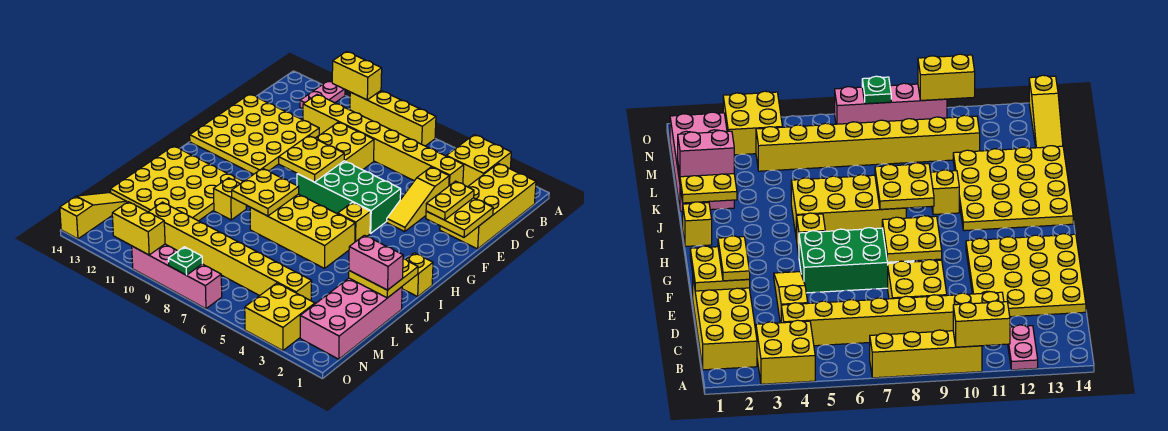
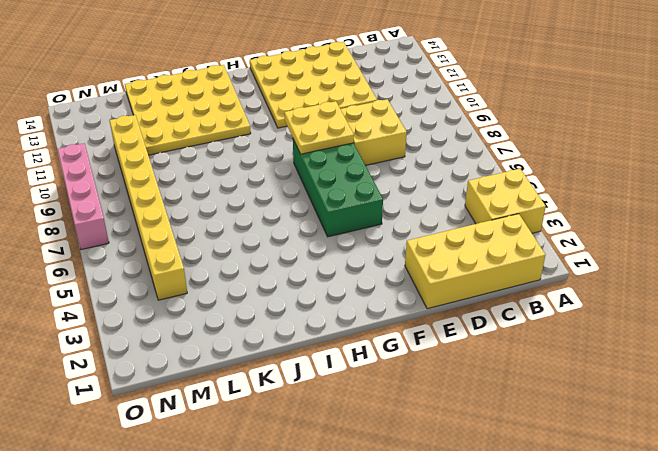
none -> yellow 1x4 brick [350,91,436,146]
none -> pink 1x2 plate [300,81,345,109]
none -> yellow 1x8 brick [303,94,464,186]

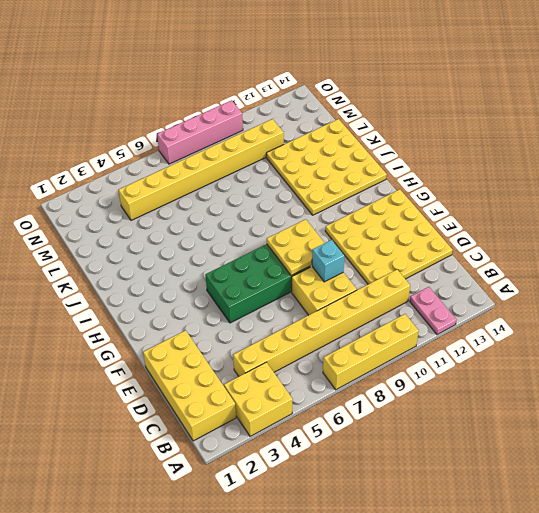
cyan 1x1 brick [312,240,345,282] -> none
none -> yellow 1x3 slope [387,167,449,232]
none -> yellow 1x1 brick [338,202,370,242]
none -> yellow 1x1 brick [402,253,433,297]

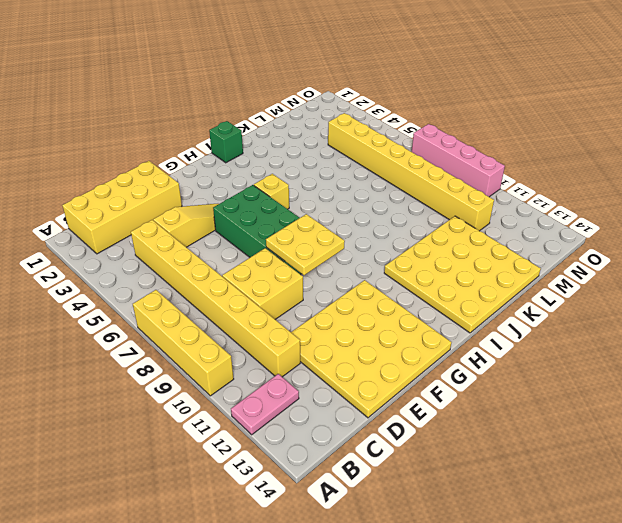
green 1x1 brick [209,121,243,163] -> yellow 1x1 brick [402,253,433,297]
none -> yellow 2x2 brick [447,135,511,187]
none -> yellow 2x4 brick [250,194,355,268]
none -> yellow 1x1 brick [214,178,246,220]

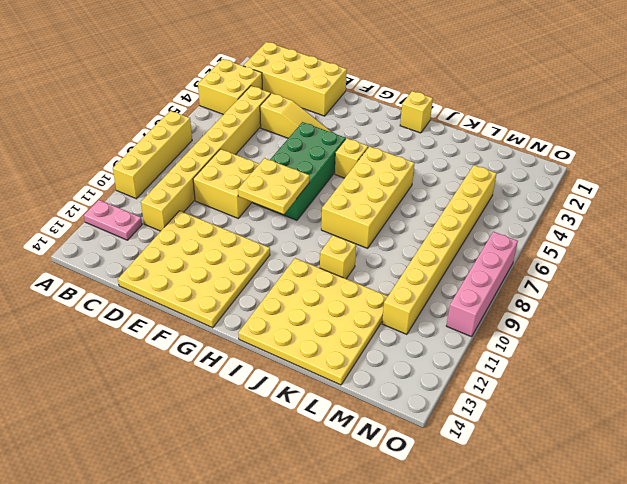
none -> pink 2x4 brick [300,278,402,359]
none -> yellow 1x3 slope [60,193,127,239]
none -> yellow 2x2 brick [245,283,315,351]

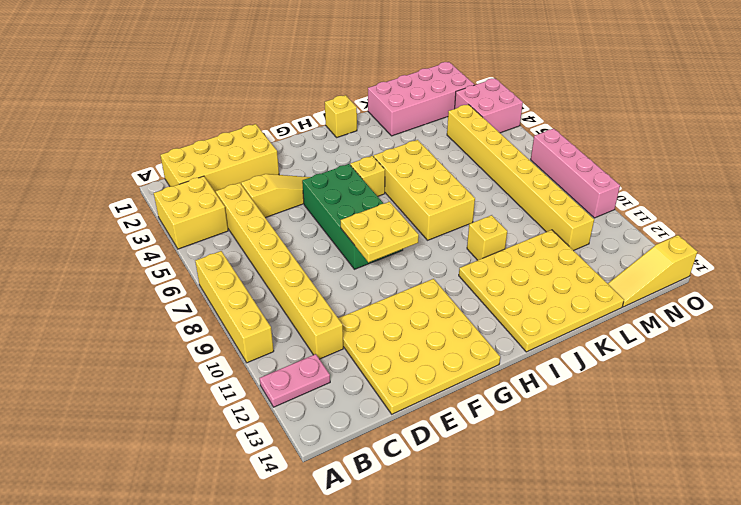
pink 2x2 brick [455,78,523,133] -> yellow 2x2 brick [245,283,315,351]
none -> yellow 2x2 brick [316,122,374,170]
none -> yellow 1x2 brick [332,52,382,100]
none -> yellow 2x2 plate [426,198,493,237]

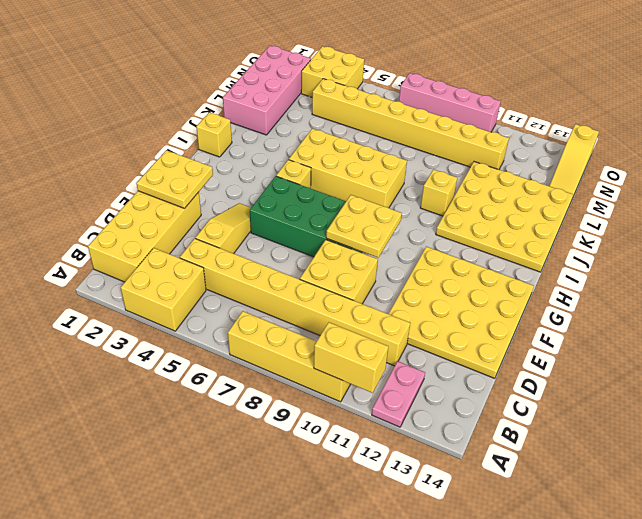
none -> yellow 2x2 plate [232,168,299,216]
none -> yellow 2x2 plate [349,259,418,298]
none -> green 1x1 plate [168,247,202,275]

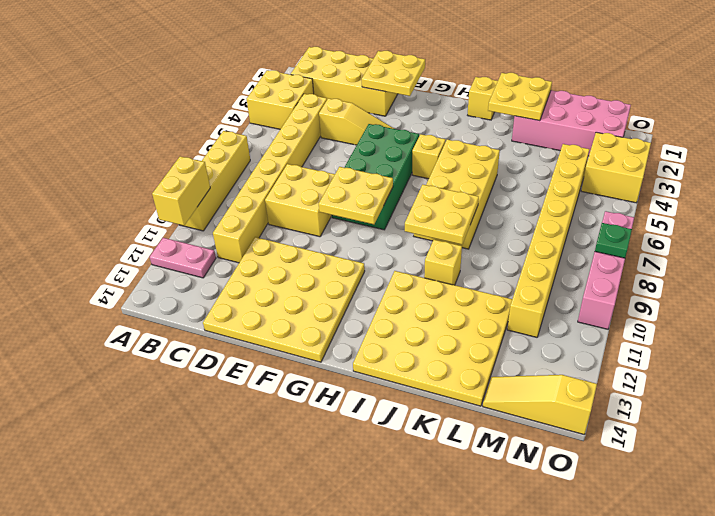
none -> yellow 1x2 brick [112,202,165,255]
none -> yellow 1x2 plate [426,181,474,220]
none -> pink 1x2 brick [349,235,403,290]

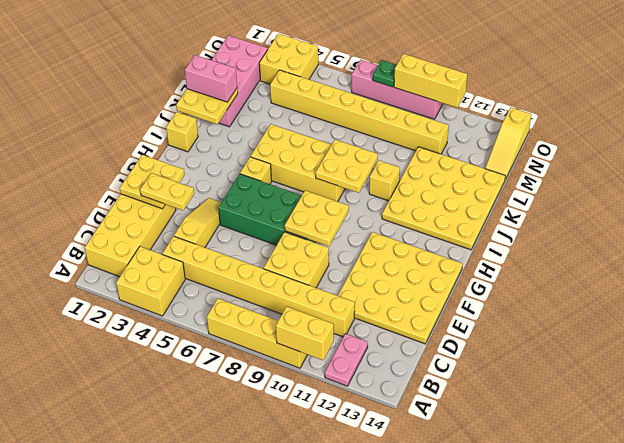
yellow 1x2 plate [140,173,194,210] -> yellow 1x2 plate turned to [426,181,474,220]
yellow 1x3 brick [394,54,467,108] -> yellow 1x2 brick [112,202,165,255]

